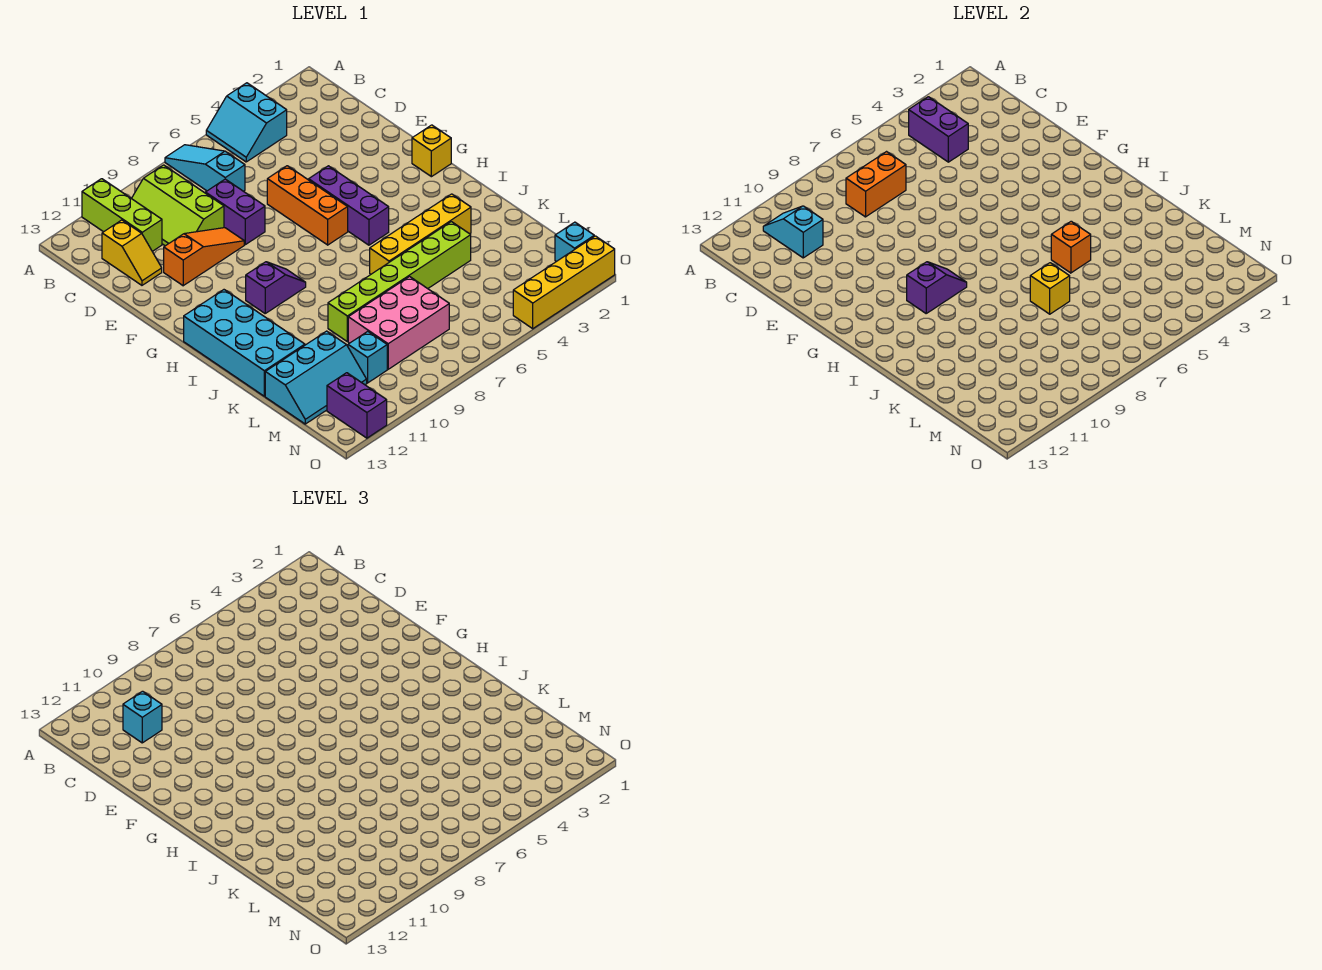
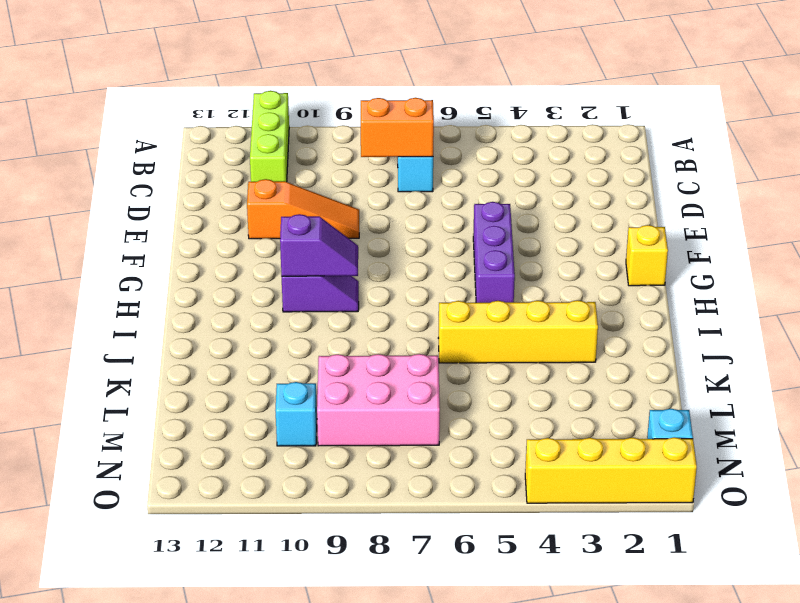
none -> cyan 2x2 slope [206,83,287,162]
none -> lime 2x3 slope [131,165,224,246]
none -> yellow 1x2 slope [102,220,162,285]

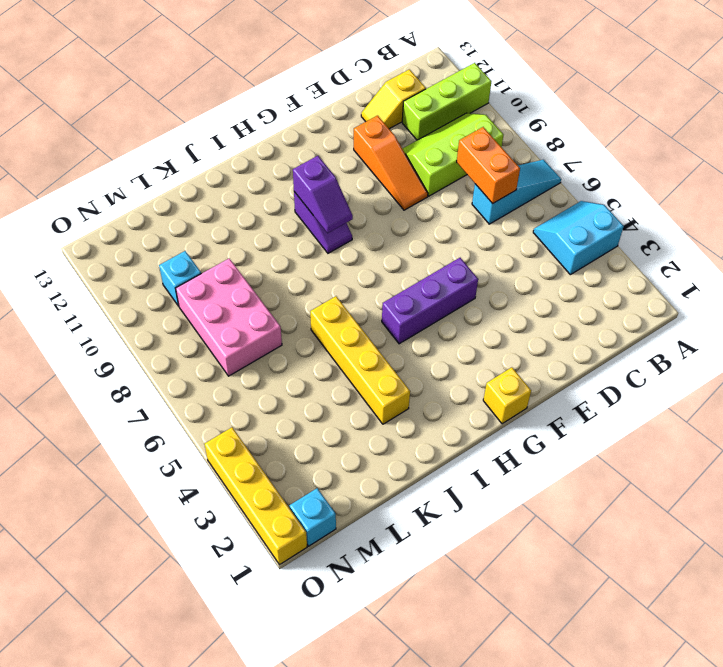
none -> purple 1x2 brick [206,179,265,245]
none -> orange 1x3 brick [267,166,348,245]
none -> cyan 2x4 brick [184,290,305,396]

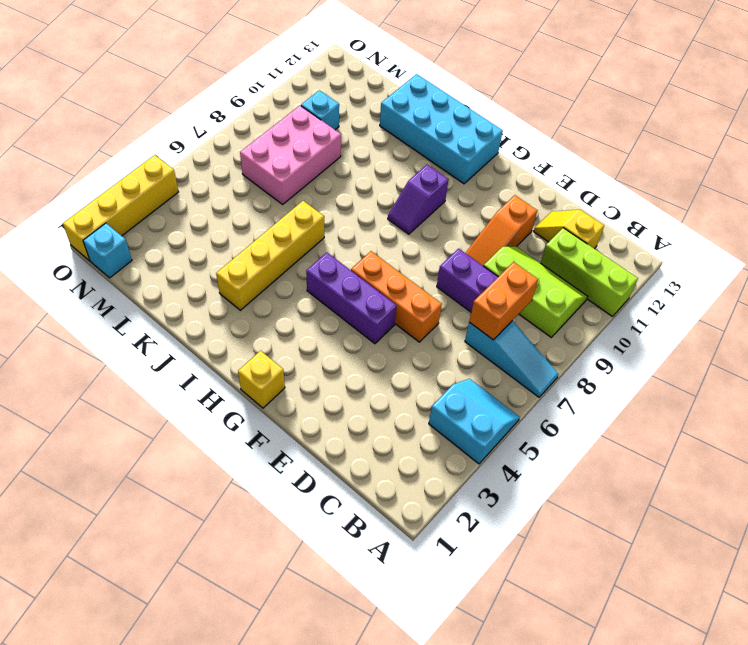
none -> lime 1x6 brick [328,222,471,341]
none -> cyan 2x3 slope [265,331,367,424]
none -> purple 1x2 brick [327,373,387,438]

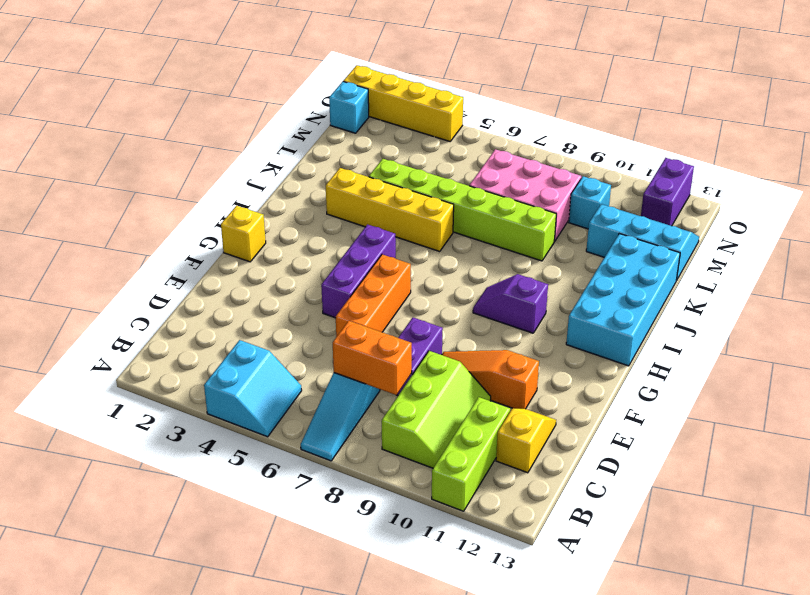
none -> purple 1x2 brick [909,97,968,162]
none -> cyan 1x2 slope [763,206,823,258]
none -> purple 1x2 slope [907,262,967,313]

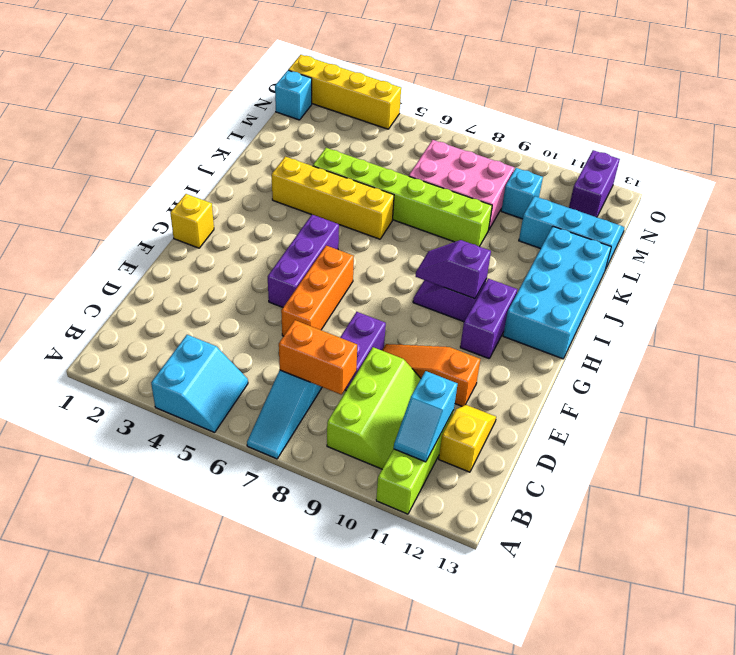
purple 1x2 brick [460,279,517,359] -> purple 1x2 brick moved to [909,97,968,162]
none -> orange 1x1 brick [1051,221,1091,273]
none -> yellow 1x1 brick [1030,263,1070,314]
none -> cyan 1x1 brick [123,691,162,743]

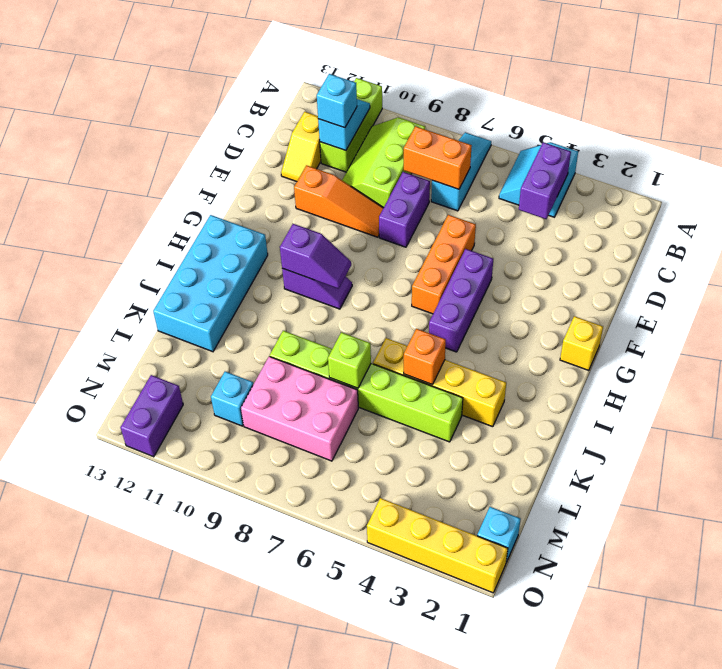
lime 1x1 brick [328,332,371,388] -> yellow 1x1 brick [1030,263,1070,314]
none -> cyan 2x3 slope [265,331,367,424]

